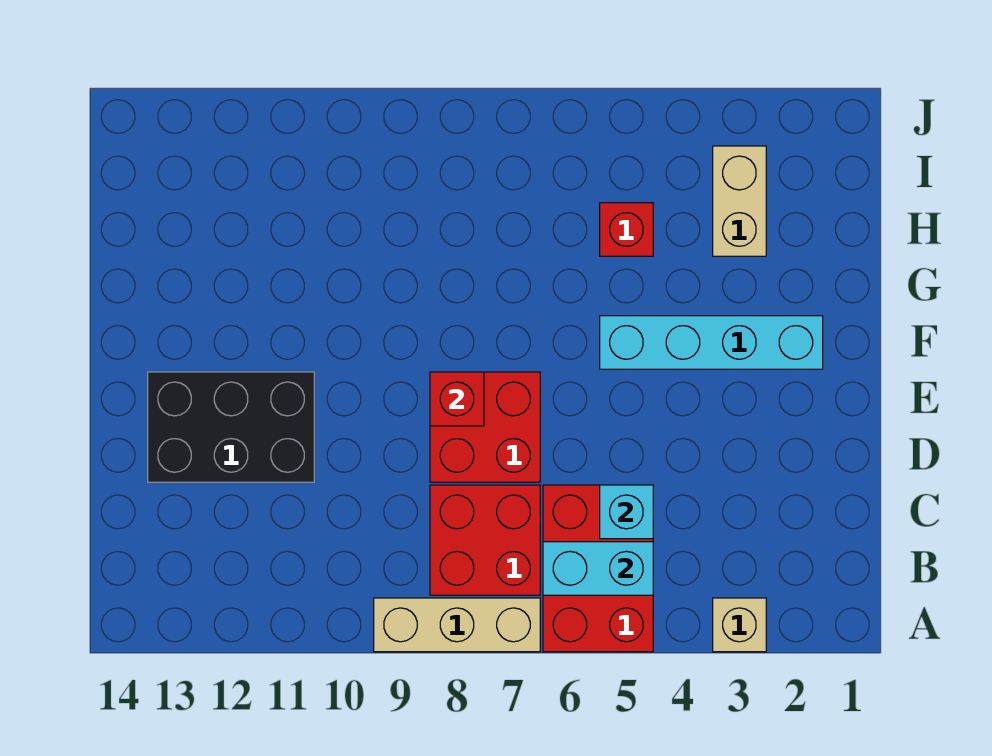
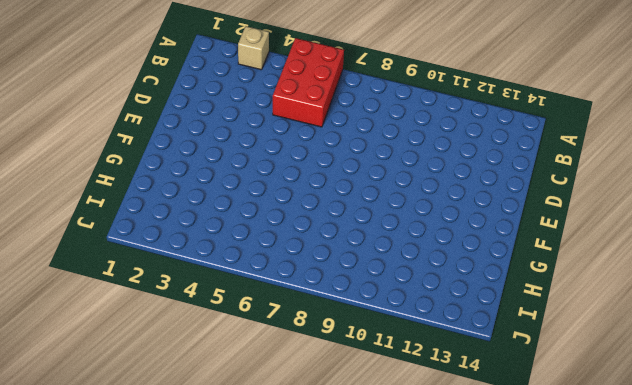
none -> tan 1x3 brick [374,598,540,652]
none -> red 2x2 brick [430,485,540,595]
none -> red 2x2 brick [430,372,540,482]

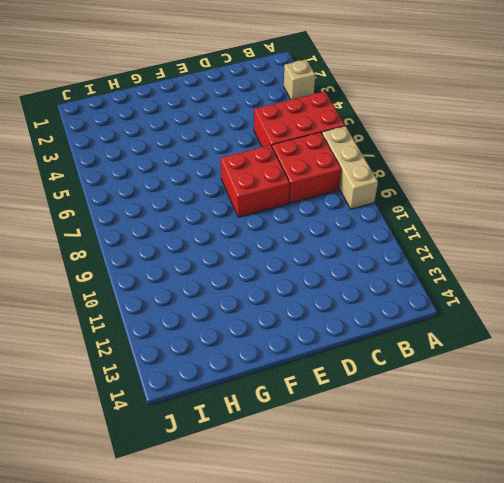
none -> black 2x3 brick [148,372,314,482]
none -> cyan 1x4 brick [600,316,823,369]
none -> tan 1x2 brick [713,146,766,256]

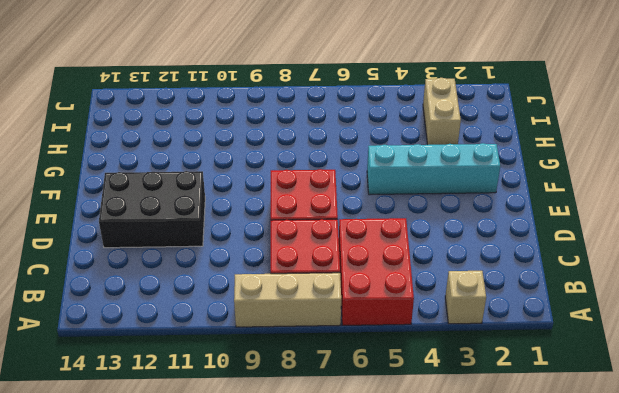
none -> red 1x1 brick [600,203,653,256]
none -> cyan 1x2 brick [543,542,653,595]
none -> cyan 1x1 brick [600,485,653,539]

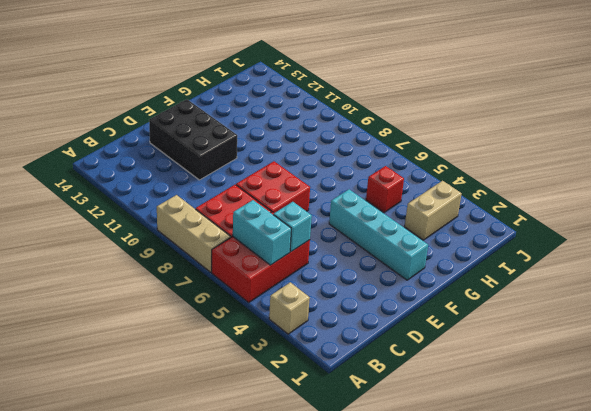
none -> red 1x1 brick [430,372,484,426]

